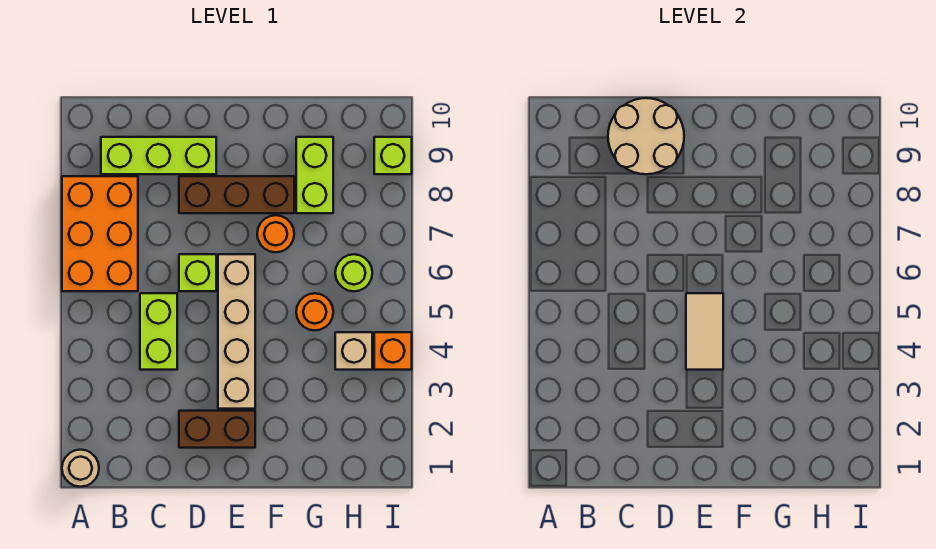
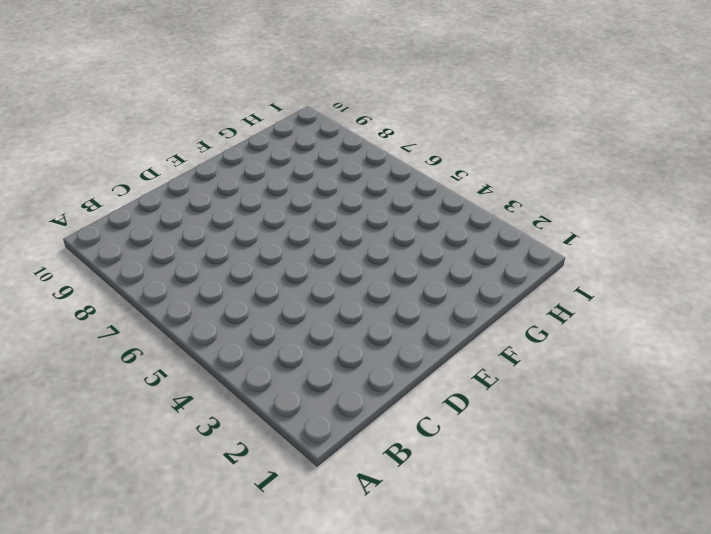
none -> tan 1x1 round brick [62,450,99,487]
none -> orange 2x3 brick [62,176,138,291]
none -> lime 1x3 brick [101,137,216,174]

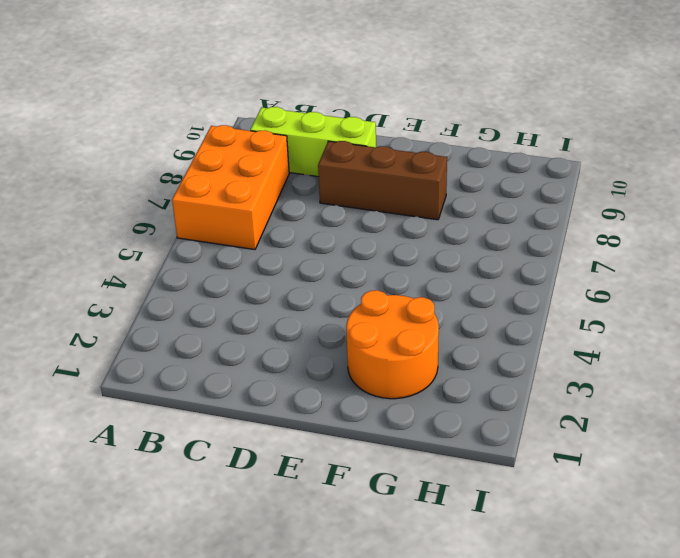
orange 2x2 round brick [346,290,439,399] -> none
none -> tan 1x1 round brick [62,450,99,487]
none -> lime 1x2 brick [140,293,177,370]
none -> brown 1x2 brick [179,411,255,448]

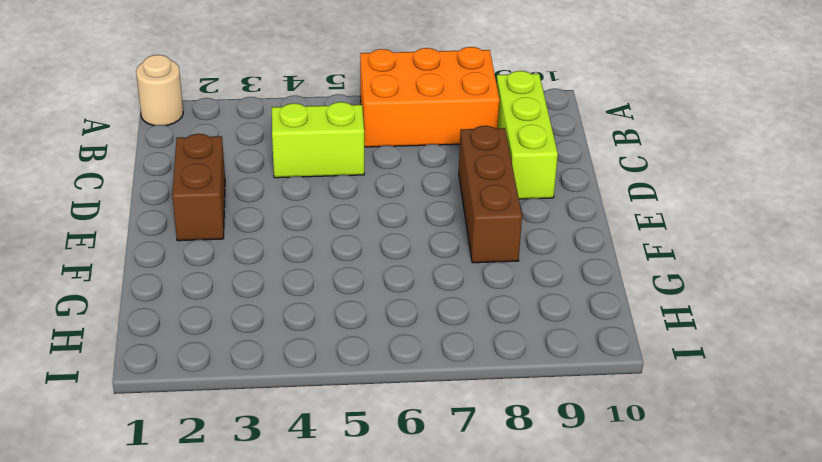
none -> lime 1x1 brick [179,254,216,291]
none -> tan 1x4 brick [218,254,255,409]
none -> orange 1x1 round brick [257,215,294,252]

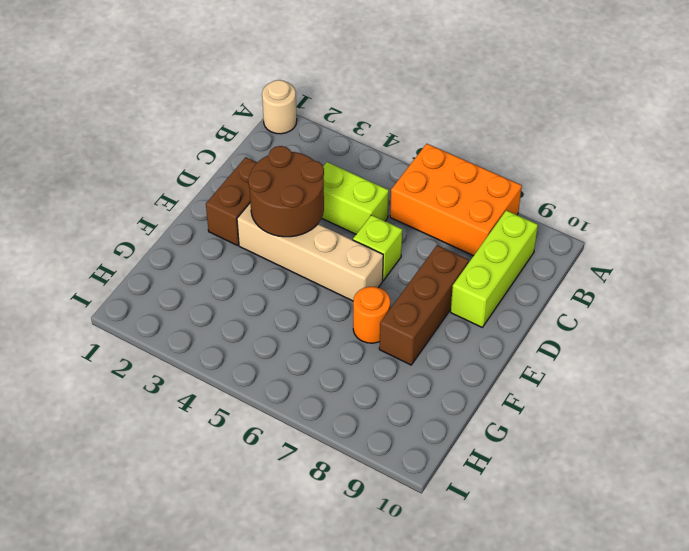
brown 2x2 round brick [248,146,324,237] -> tan 1x2 tile [686,293,723,370]
none -> orange 1x1 round brick [296,293,333,330]
none -> lime 1x2 brick [296,137,333,213]
none -> tan 1x1 brick [335,332,372,370]

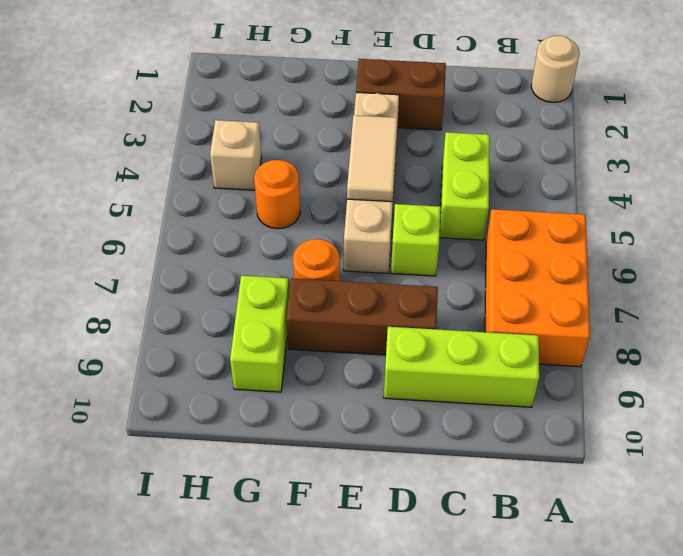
none -> lime 1x1 round brick [335,254,372,291]
none -> orange 1x1 brick [374,332,412,370]
none -> lime 1x1 brick [374,137,412,174]

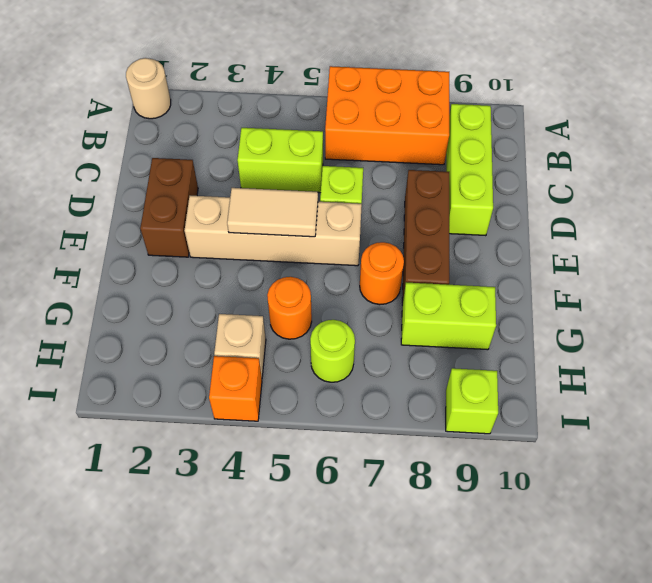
none -> tan 2x2 round brick [608,98,684,174]

